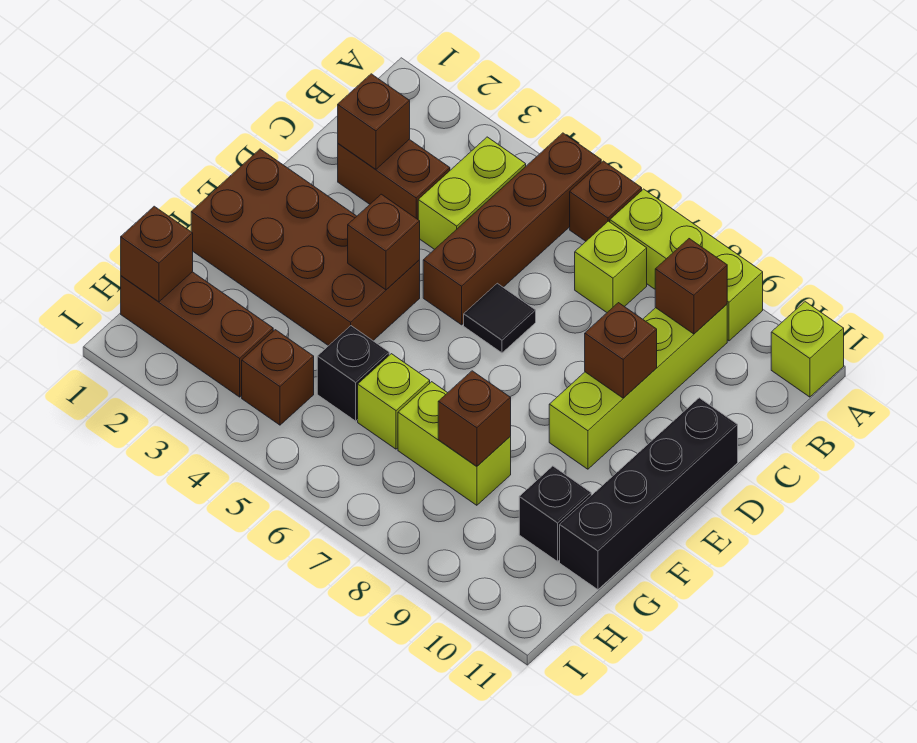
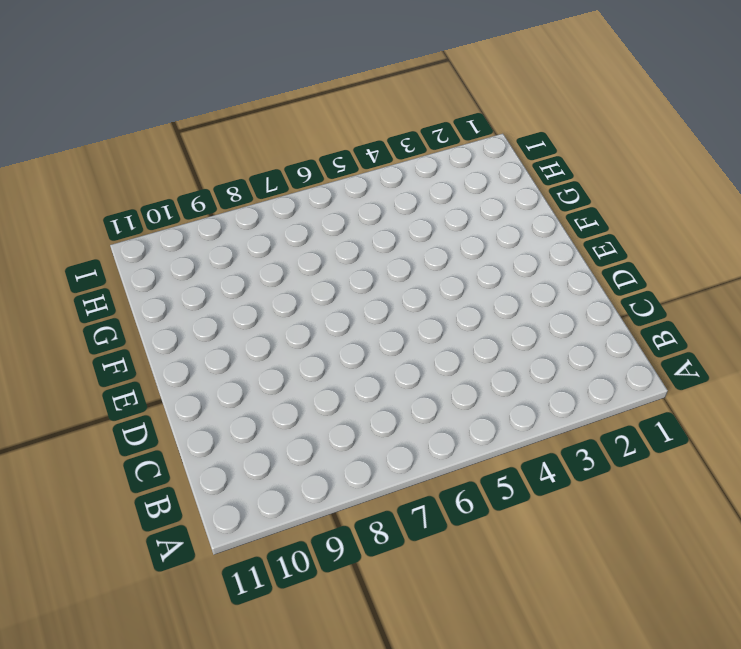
none -> brown 1x4 brick [423,133,601,325]
none -> brown 1x1 brick [570,161,642,241]
none -> lime 1x3 brick [610,189,763,341]

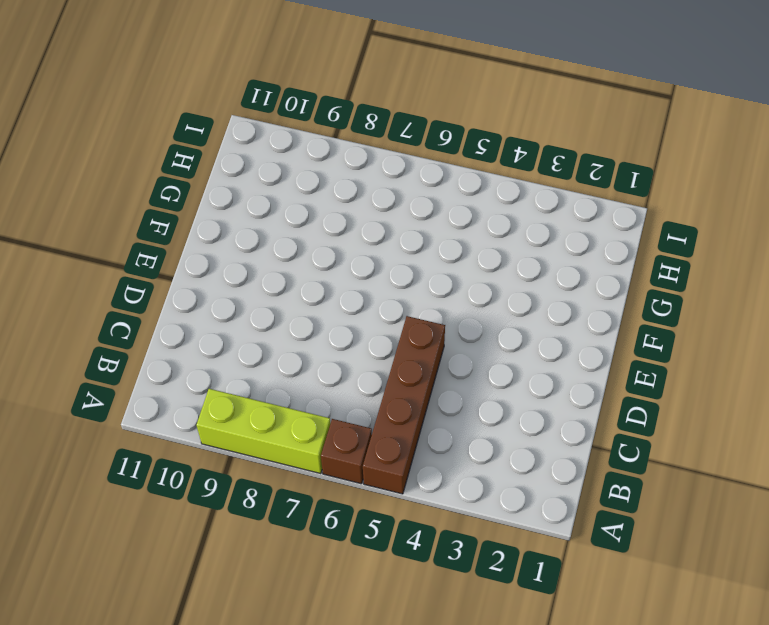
none -> lime 1x1 brick [771,302,844,397]
none -> lime 1x2 brick [418,137,526,249]
none -> lime 1x1 brick [575,221,647,312]

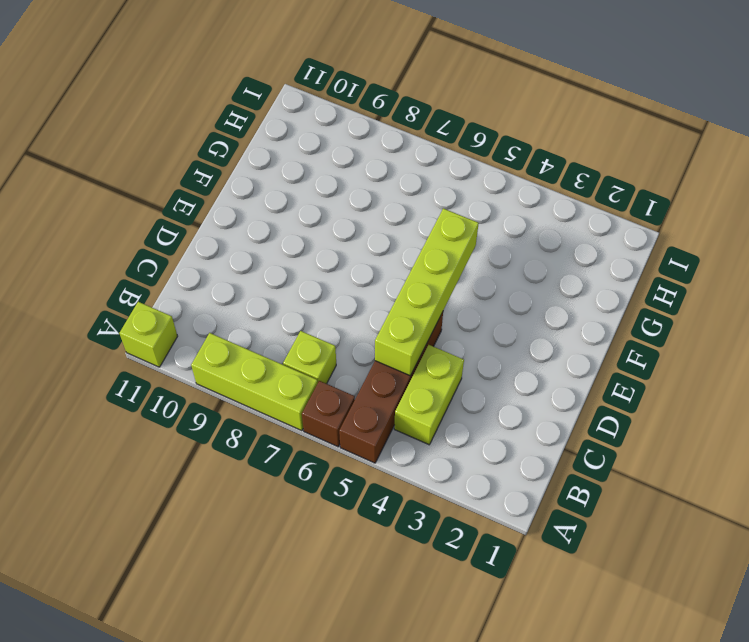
lime 1x4 brick [375,208,479,376] -> lime 1x4 brick moved to [549,304,727,469]
none -> brown 1x2 brick [338,139,450,219]
none -> black 1x1 tile [464,283,536,353]
none -> black 1x4 brick [560,398,738,590]

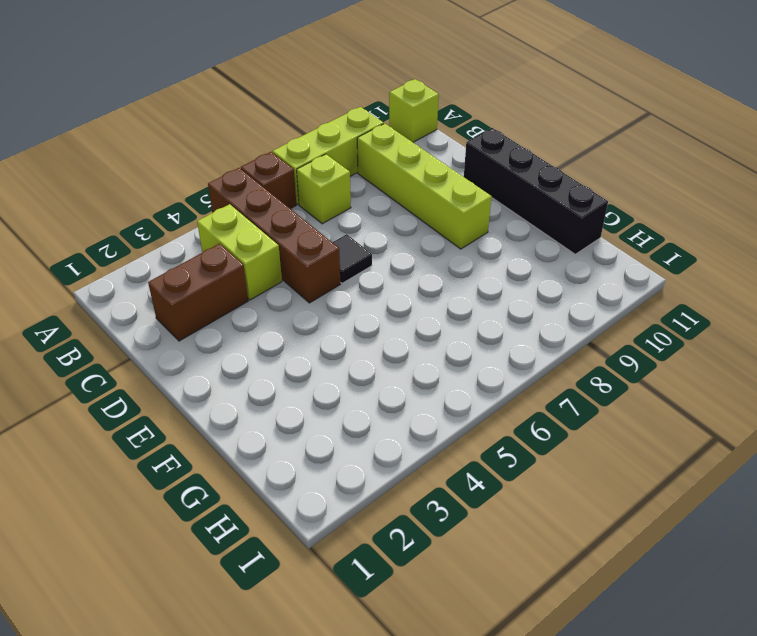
none -> brown 2x4 brick [191,149,420,346]
none -> black 1x1 brick [317,326,389,421]
none -> lime 1x1 brick [358,354,430,449]

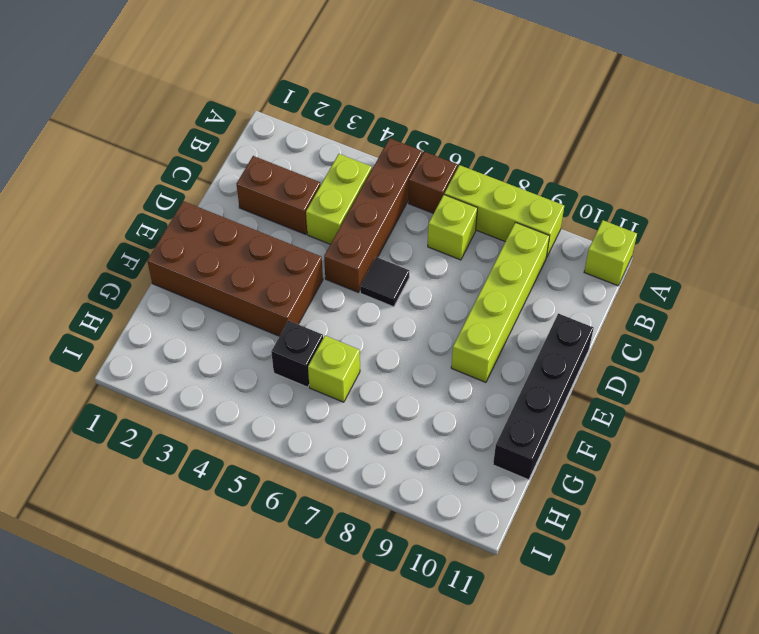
none -> lime 1x2 brick [398,382,511,505]
none -> black 1x1 brick [519,466,591,561]
none -> brown 1x3 brick [121,272,273,397]

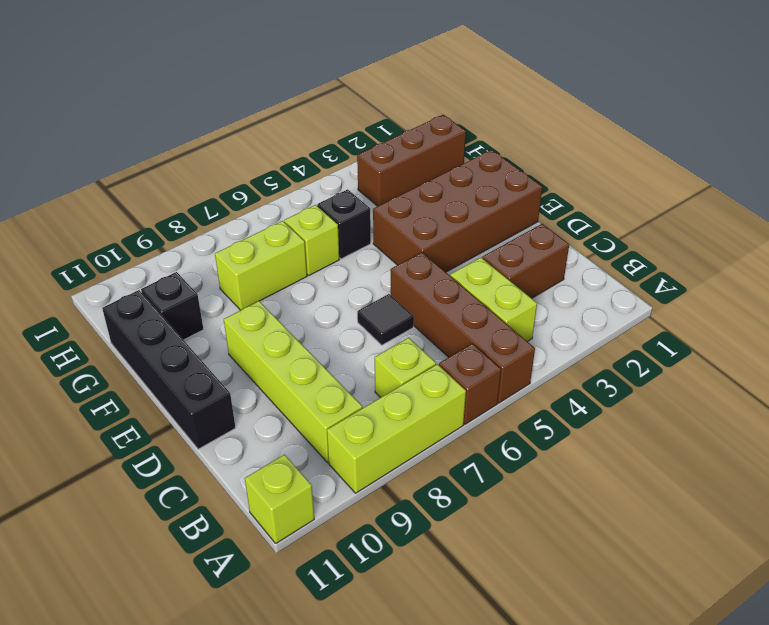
none -> brown 1x1 brick [242,330,314,425]
none -> brown 1x1 brick [655,239,727,334]
none -> brown 1x1 brick [338,74,410,169]

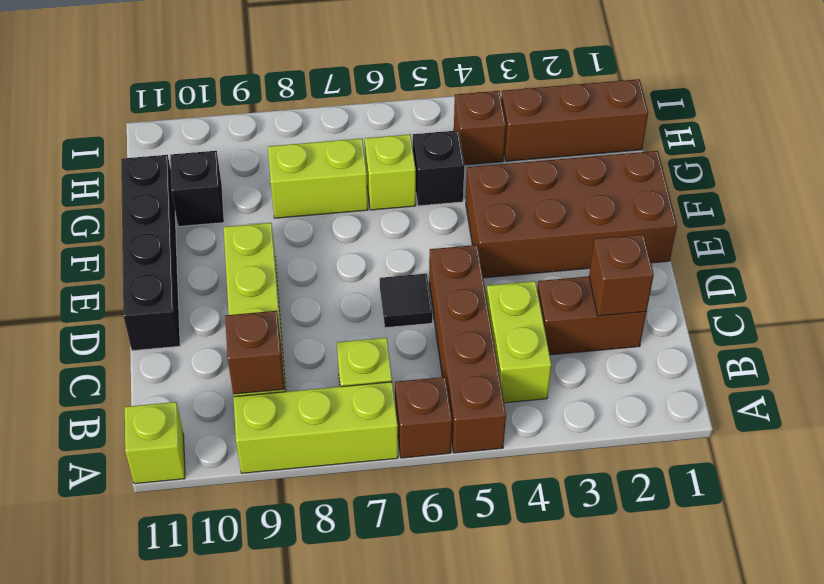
none -> brown 1x1 brick [585,303,657,398]
none -> brown 1x1 brick [348,194,420,290]
none -> brown 1x1 brick [438,371,511,466]

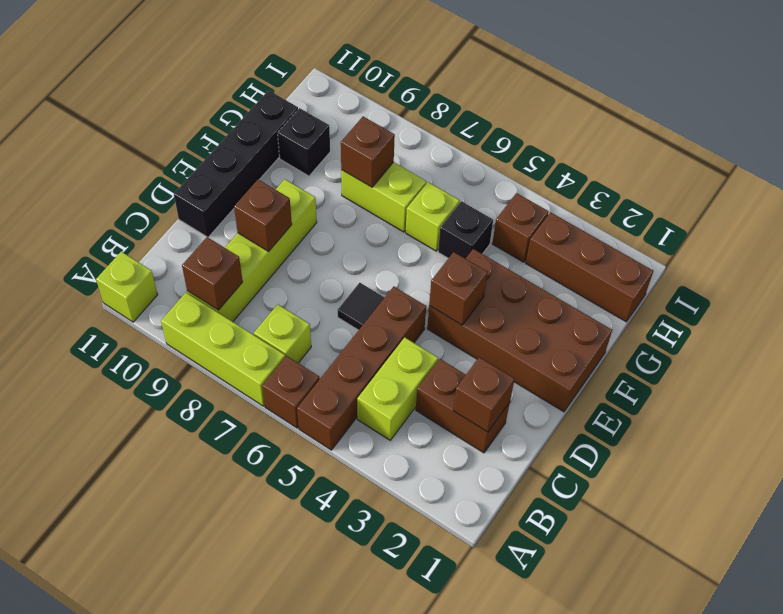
none -> brown 1x1 brick [121,206,193,302]

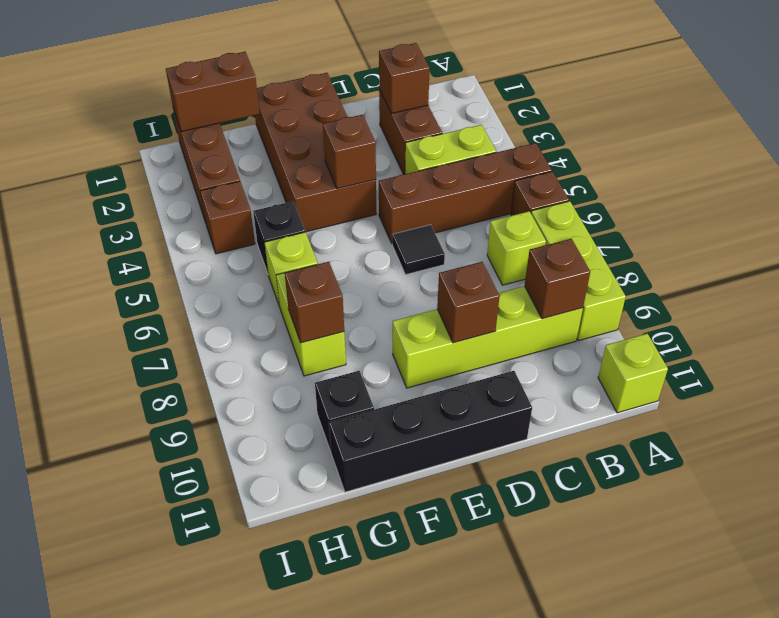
brown 1x2 brick [166,52,260,132] -> brown 1x1 brick [121,206,193,302]

